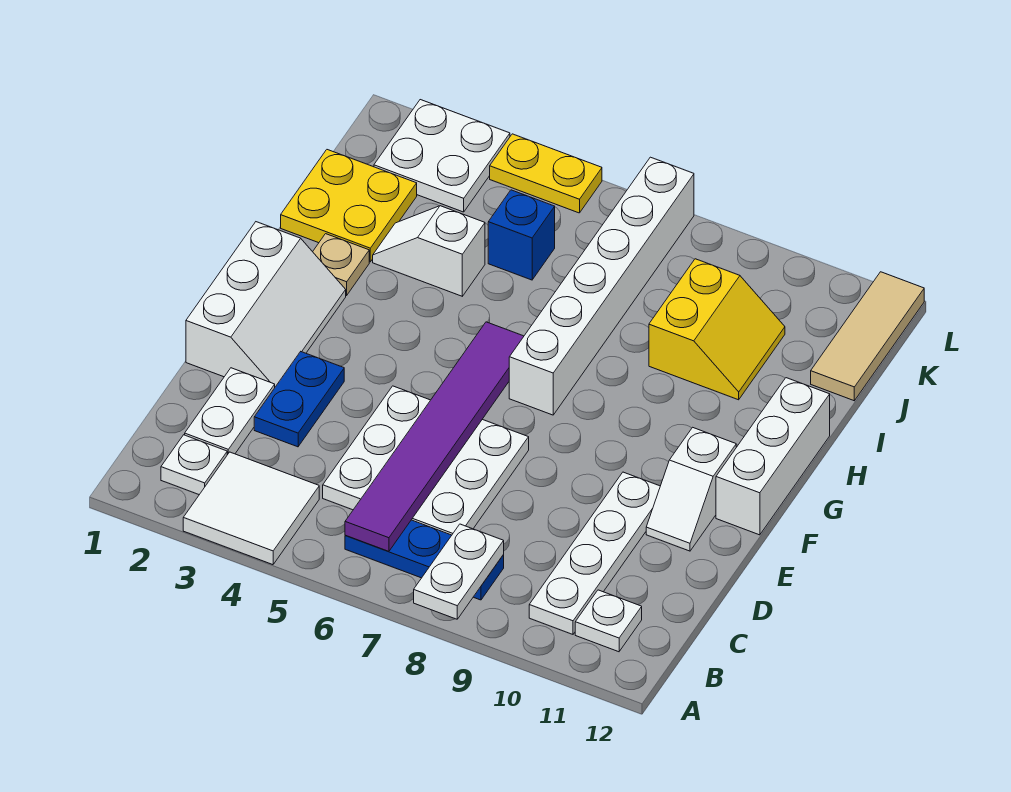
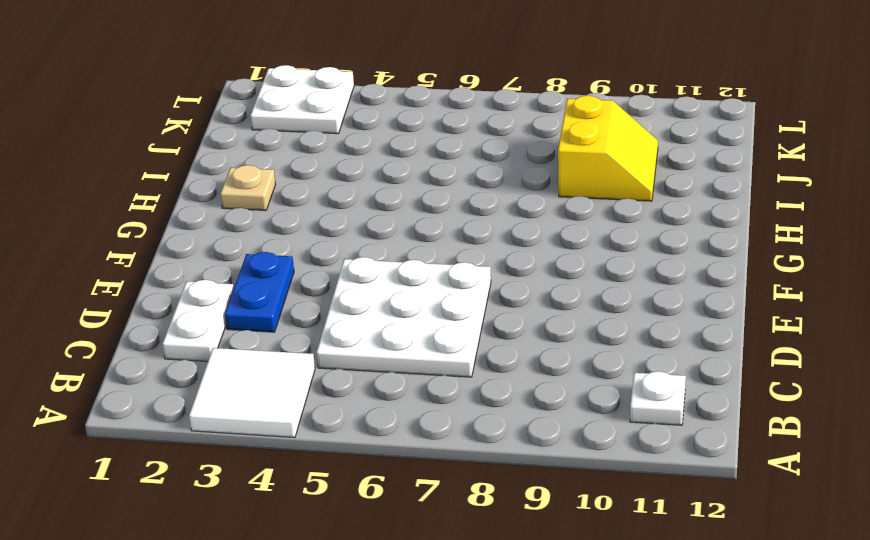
none -> white 1x1 plate [161,435,227,495]
none -> blue 1x3 plate [345,520,504,600]
none -> white 1x4 plate [529,472,660,634]

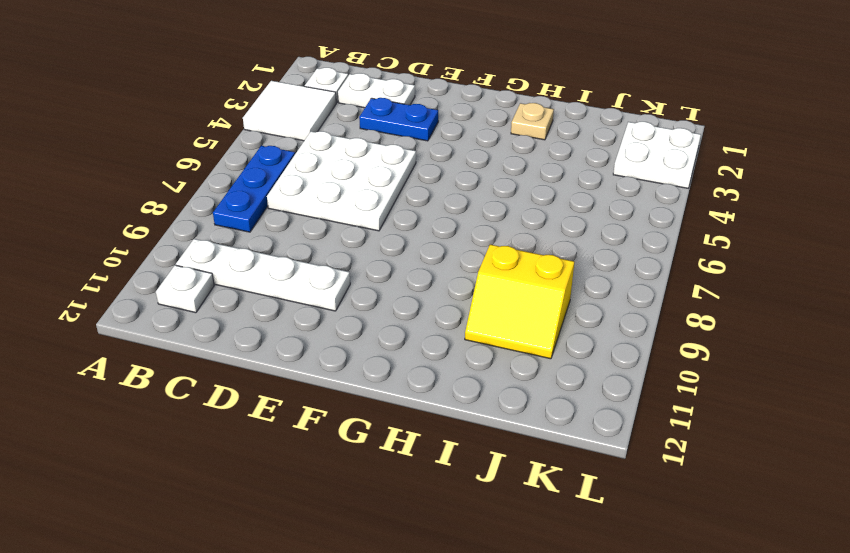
none -> white 2x3 slope [186,222,346,387]
none -> white 1x2 slope [646,427,736,551]
none -> white 1x3 brick [716,378,830,535]

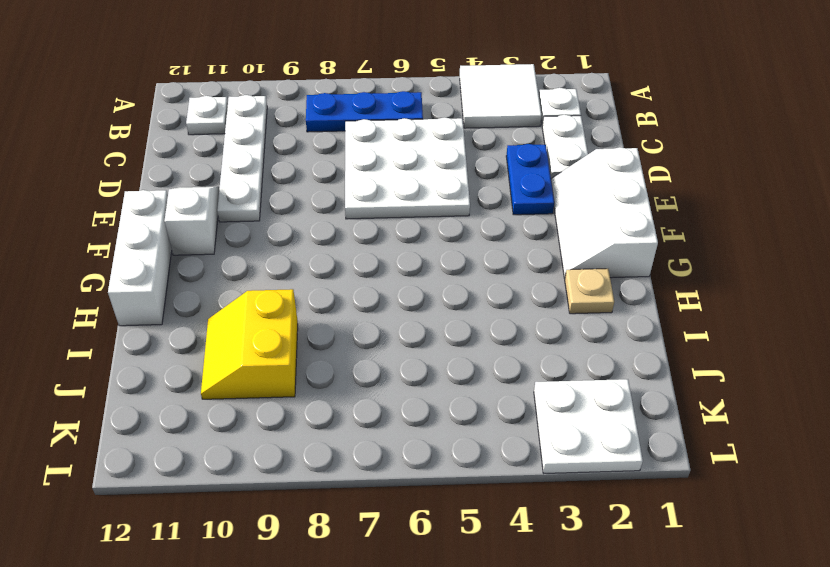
none -> white 1x6 brick [509,157,694,415]
none -> yellow 2x2 plate [281,150,417,262]
none -> white 1x2 slope [373,206,485,296]

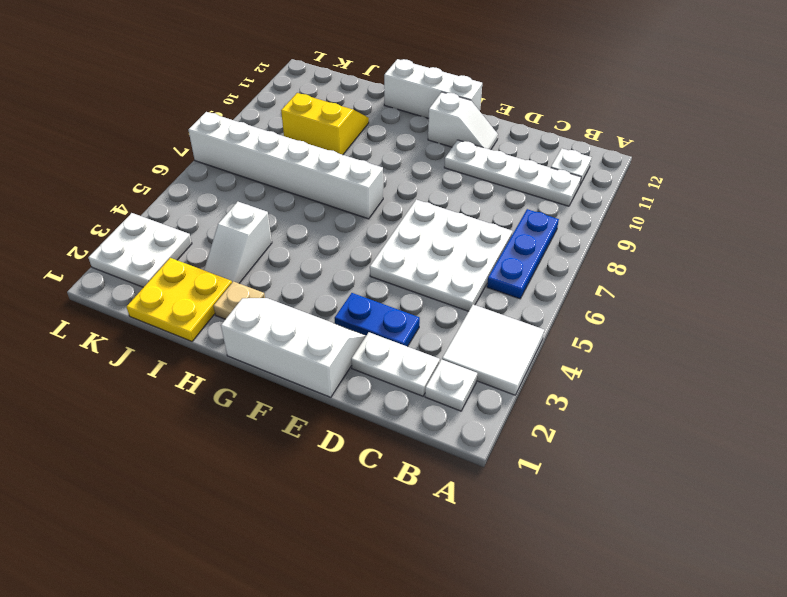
none -> blue 1x1 brick [488,190,555,280]
none -> tan 1x3 tile [811,272,924,401]
none -> yellow 1x2 plate [490,134,602,213]

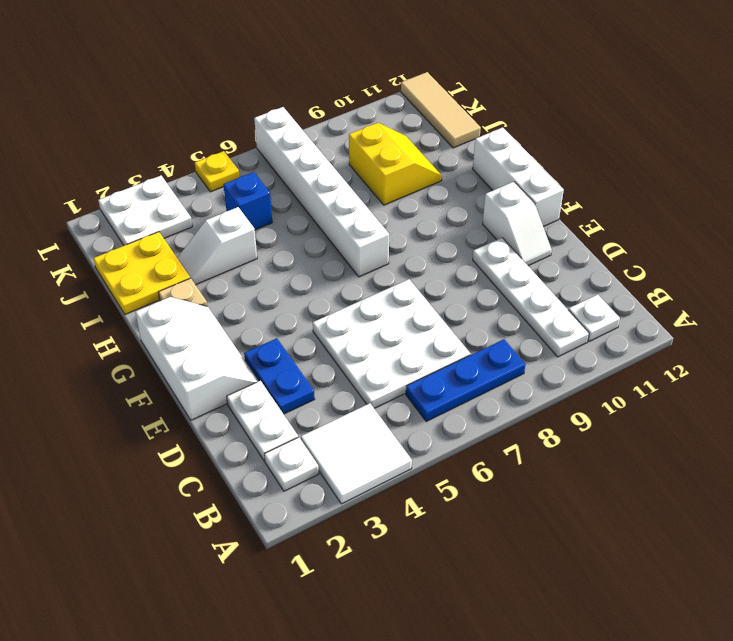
yellow 1x1 plate [195,151,240,192] -> yellow 1x2 plate [490,134,602,213]
none -> white 1x2 plate [414,524,504,619]
none -> purple 1x6 tile [345,322,524,552]

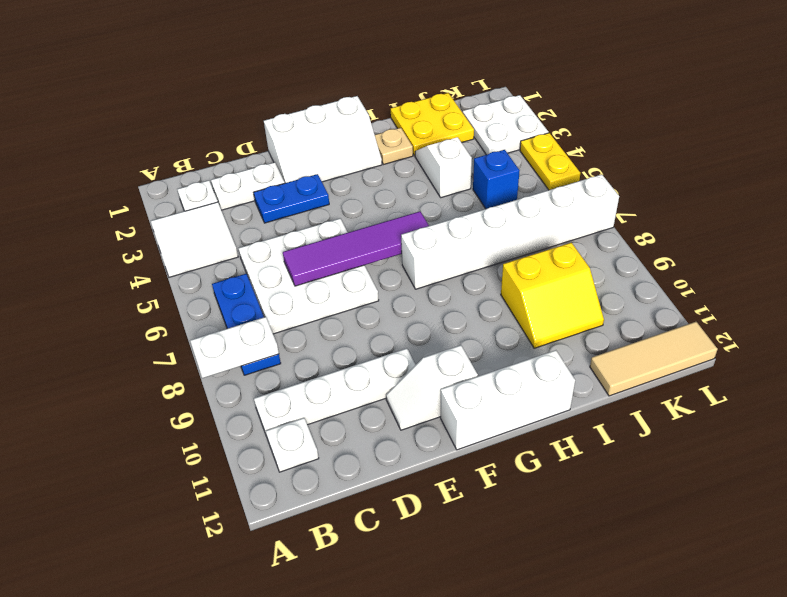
purple 1x4 tile [283,211,429,286] -> purple 1x6 tile [345,322,524,552]

